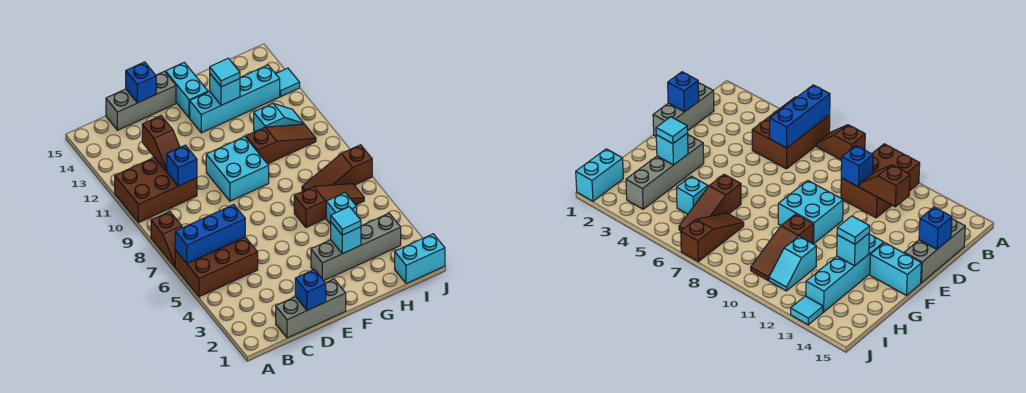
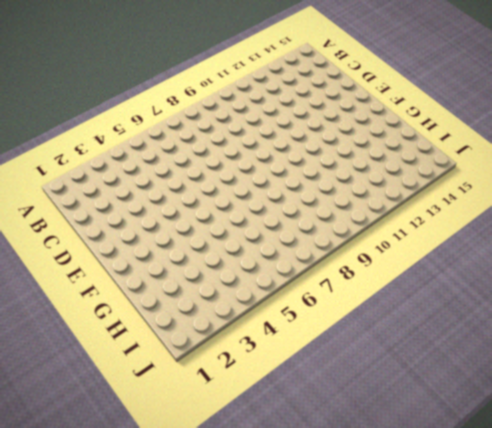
none -> brown 2x3 brick [175,237,258,297]
none -> brown 1x2 slope [151,212,182,267]
none -> brown 2x3 brick [115,157,197,223]

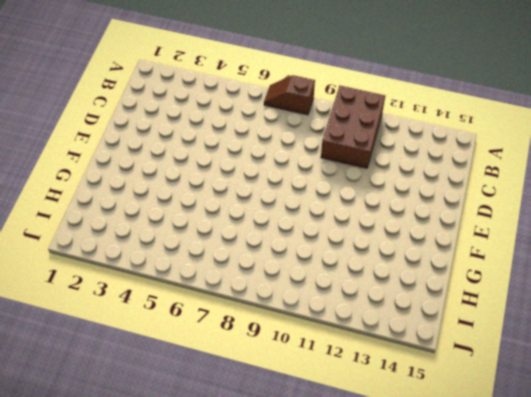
none -> brown 2x3 brick [175,237,258,297]
none -> grey 1x3 brick [276,279,346,338]
none -> grey 1x3 brick [106,71,176,130]

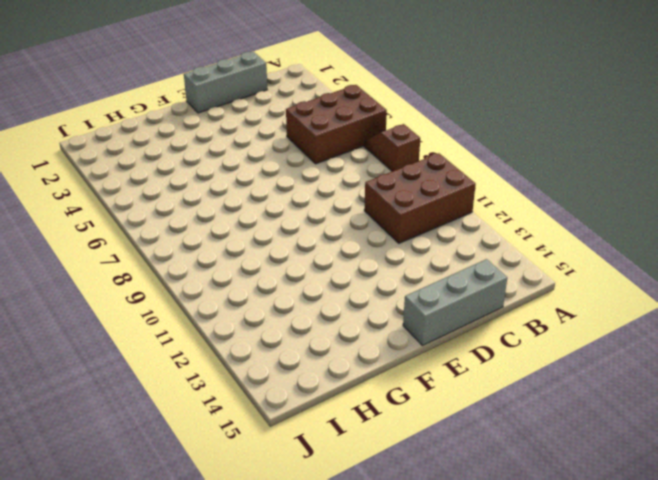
none -> cyan 2x2 brick [206,137,269,201]
none -> grey 1x4 brick [311,213,401,281]
none -> cyan 1x4 brick [190,65,280,133]

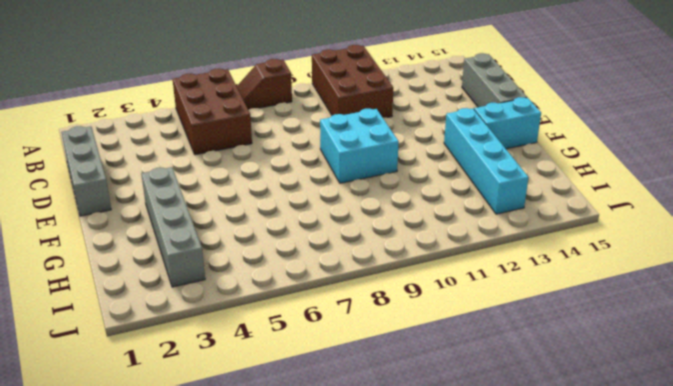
none -> brown 1x3 slope [294,184,364,228]
none -> brown 1x3 slope [246,124,316,164]
none -> cyan 1x1 brick [326,193,357,225]

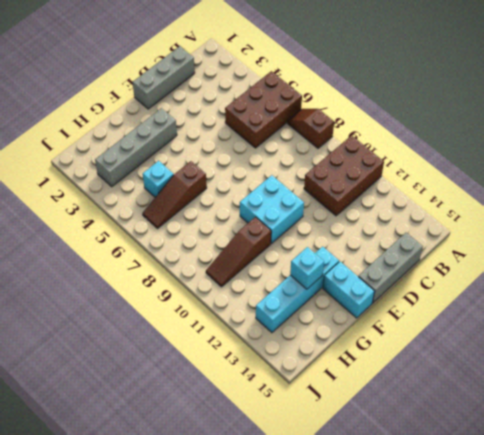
none -> brown 1x3 slope [302,145,372,191]
none -> cyan 1x2 slope [254,103,304,132]
none -> cyan 1x2 brick [395,234,445,284]

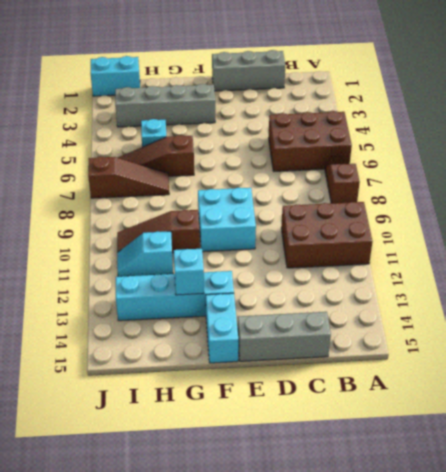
none -> cyan 1x1 tile [276,68,300,96]
none -> blue 1x3 brick [175,205,245,263]
none -> blue 1x1 brick [167,145,197,186]

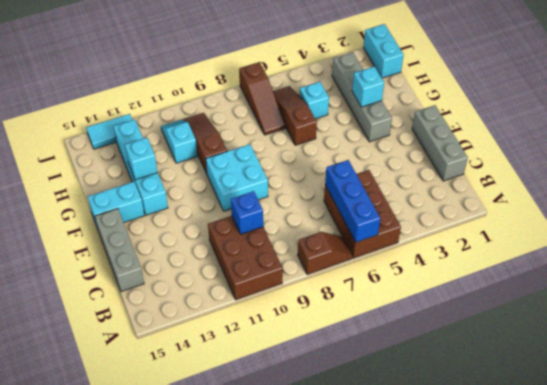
cyan 1x2 tile [86,114,132,149] -> cyan 1x1 tile [276,68,300,96]
none -> brown 1x2 slope [142,116,180,171]
none -> blue 1x1 brick [295,270,326,310]
none -> blue 1x1 brick [126,62,156,103]

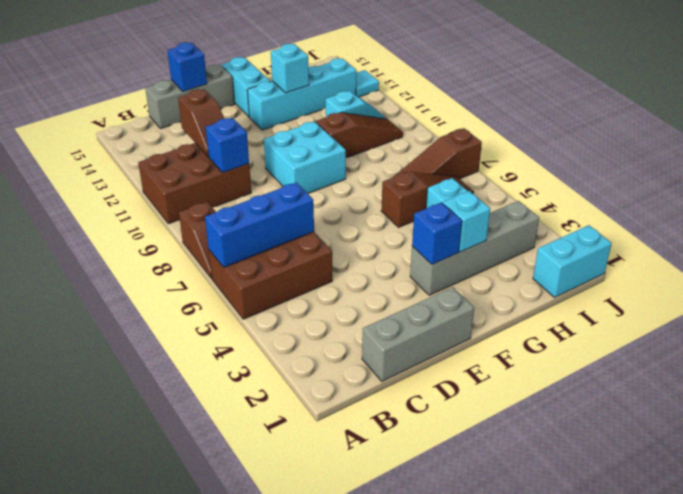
blue 1x1 brick [412,202,462,264] -> blue 1x1 brick moved to [295,270,326,310]
none -> cyan 1x1 tile [331,207,361,235]
none -> cyan 1x1 tile [210,58,240,87]

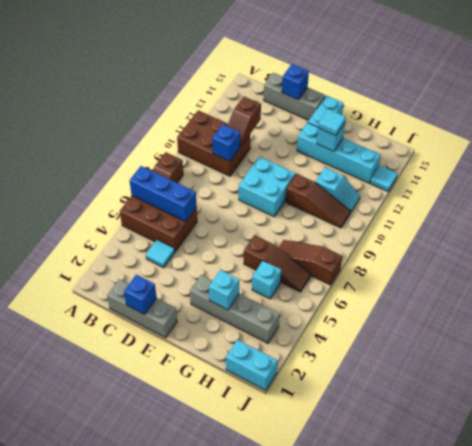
cyan 1x1 tile [146,240,175,268] -> cyan 1x1 tile moved to [331,207,361,235]

